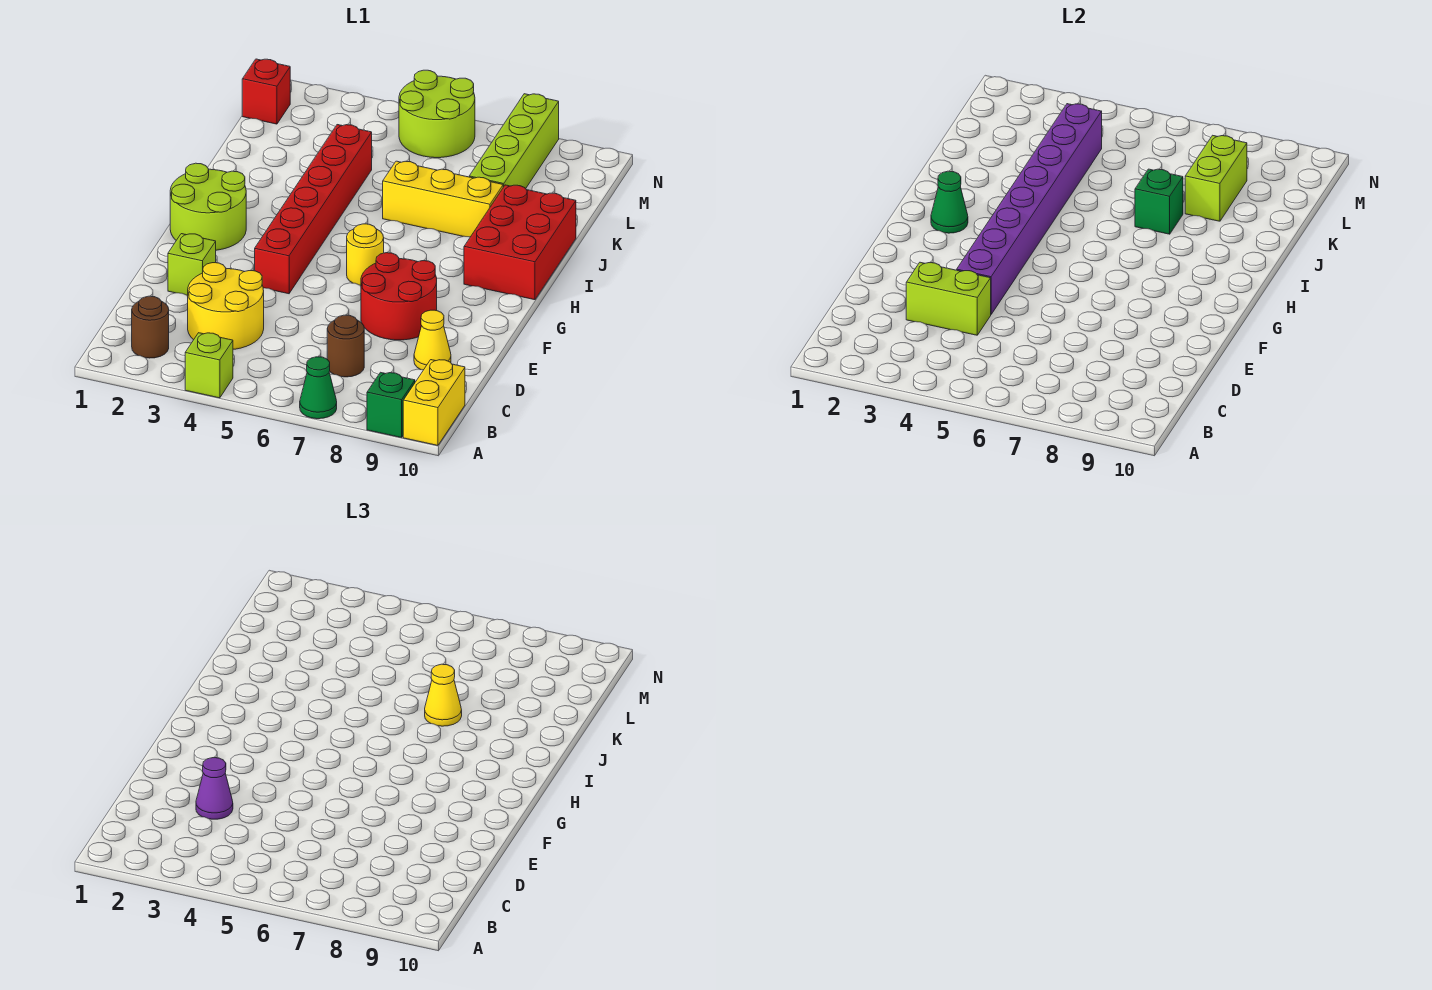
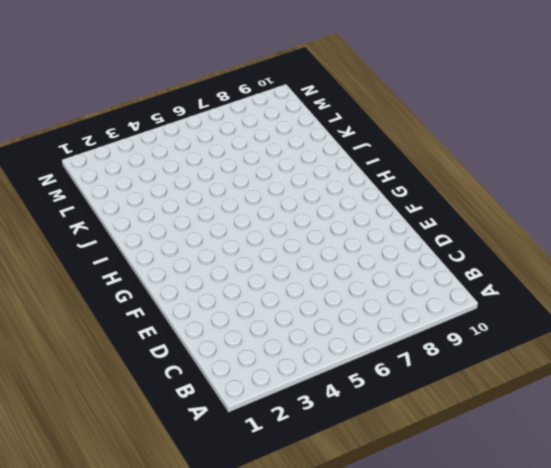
none -> lime 1x1 brick [185,333,233,398]
none -> green 1x1 cone [300,357,337,419]
none -> green 1x1 brick [367,372,415,438]

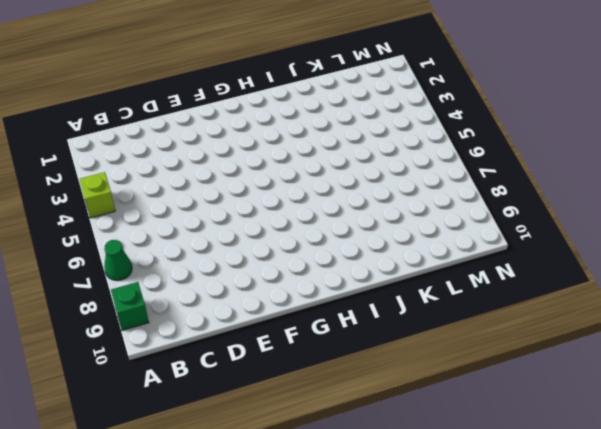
none -> yellow 1x2 brick [403,360,465,445]
none -> brown 1x1 round brick [132,296,169,358]
none -> yellow 2x2 round brick [188,263,264,349]

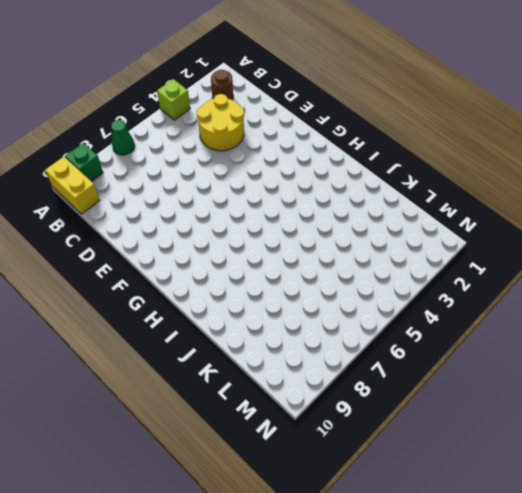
none -> brown 1x1 round brick [327,315,364,377]
none -> yellow 1x1 cone [414,310,451,370]
none -> lime 1x1 brick [168,234,216,296]

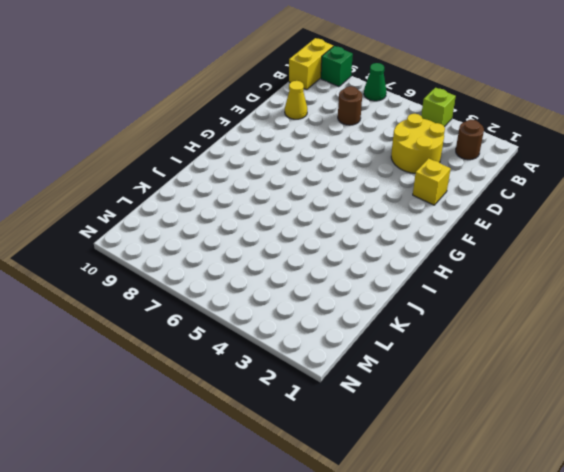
yellow 1x1 brick [413,158,451,205] -> lime 1x1 brick [168,234,216,296]
none -> red 2x2 round brick [361,253,437,340]
none -> red 1x6 brick [255,125,372,294]
none -> lime 2x2 round brick [170,163,246,250]

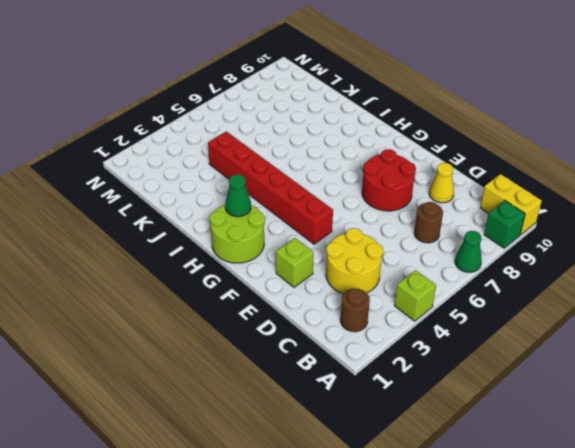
none -> yellow 1x1 round brick [347,224,384,285]
none -> red 2x3 brick [464,185,576,300]
none -> yellow 1x3 brick [383,161,503,237]

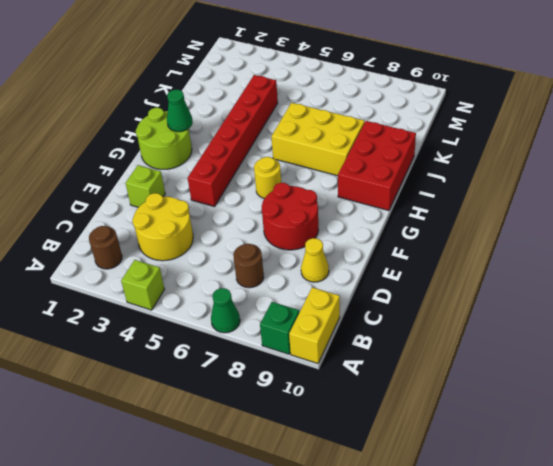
yellow 2x3 brick [271,103,365,176] -> yellow 1x3 brick [383,161,503,237]
none -> lime 1x4 brick [469,94,559,189]
none -> red 1x1 brick [242,59,290,124]
none -> lime 2x2 round brick [399,70,475,158]

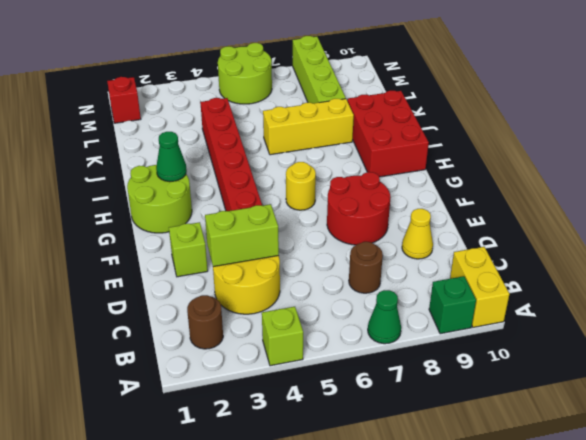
none -> purple 1x8 brick [957,104,1102,314]
none -> green 1x1 brick [1135,169,1183,234]
none -> lime 1x2 brick [1185,135,1247,221]

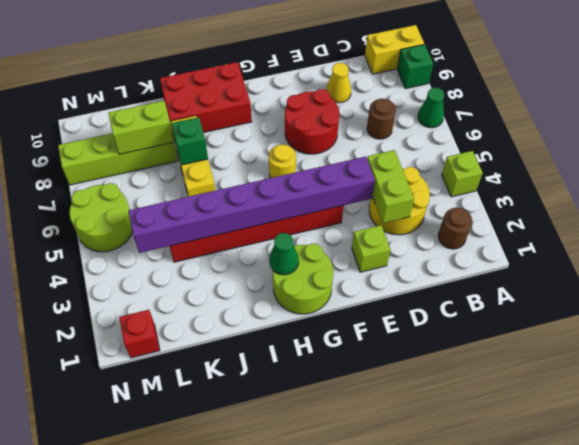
none -> purple 1x1 cone [196,758,233,819]
none -> yellow 1x1 cone [425,664,462,726]

